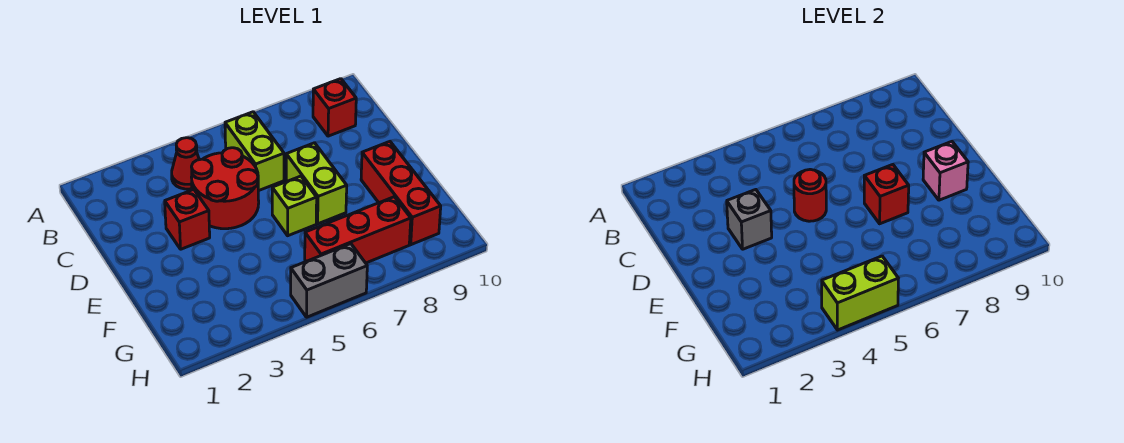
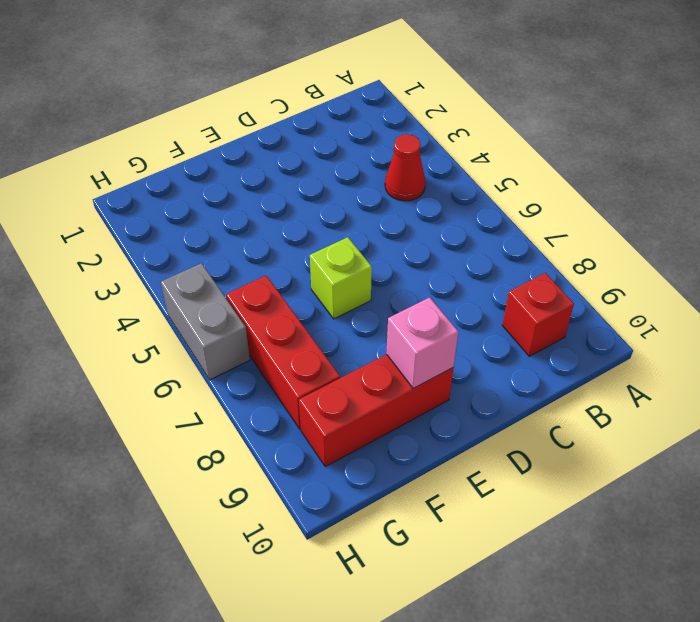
none -> lime 1x2 brick [225,112,284,191]
none -> red 2x2 round brick [191,148,259,229]
none -> red 1x1 brick [165,190,210,249]

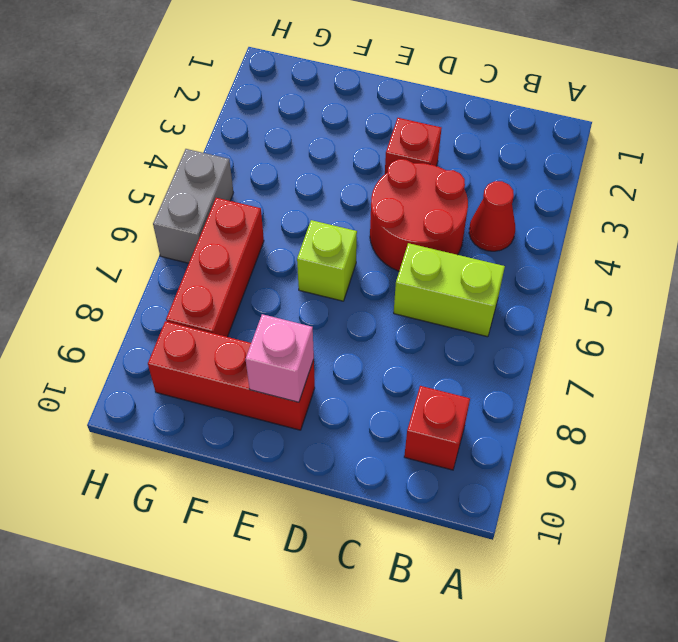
none -> lime 1x2 brick [286,143,347,224]
none -> grey 1x1 brick [727,190,772,249]
none -> red 1x1 round brick [794,169,826,221]

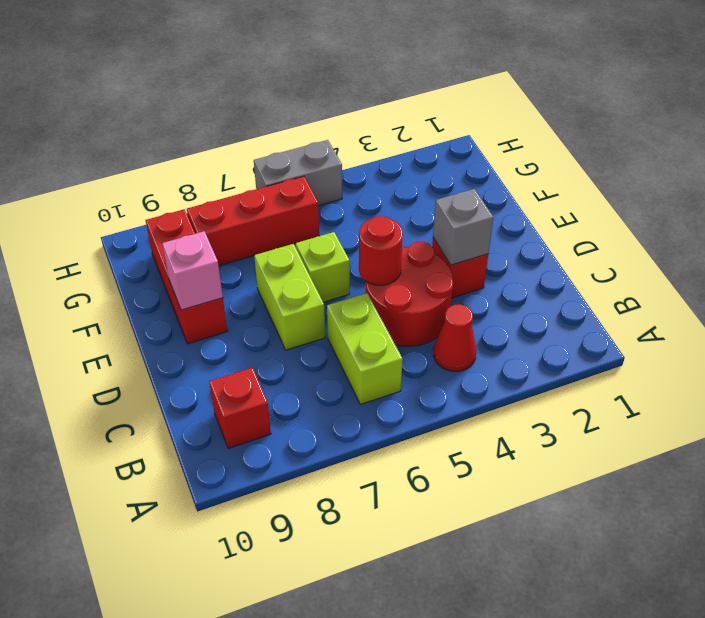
none -> red 1x1 brick [864,165,909,224]
none -> lime 1x2 brick [822,256,898,330]

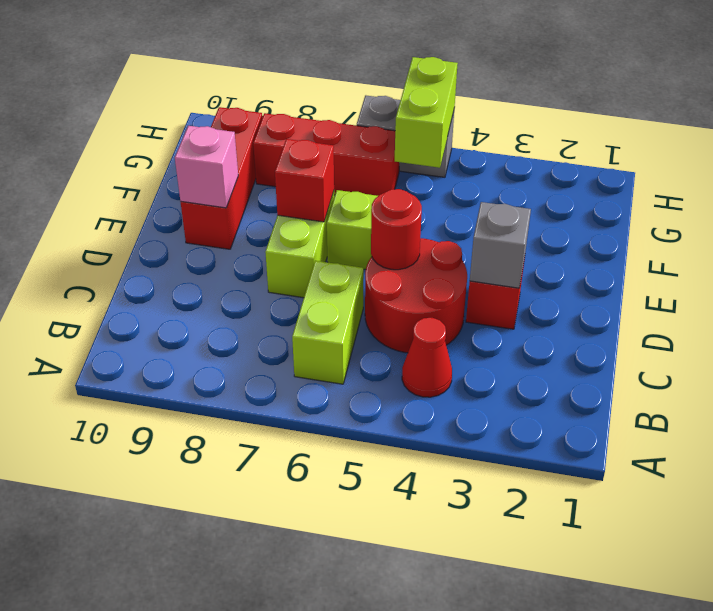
lime 1x2 brick [395,57,458,168] -> lime 1x2 brick turned to [822,256,898,330]
none -> red 1x1 brick [313,79,356,136]

